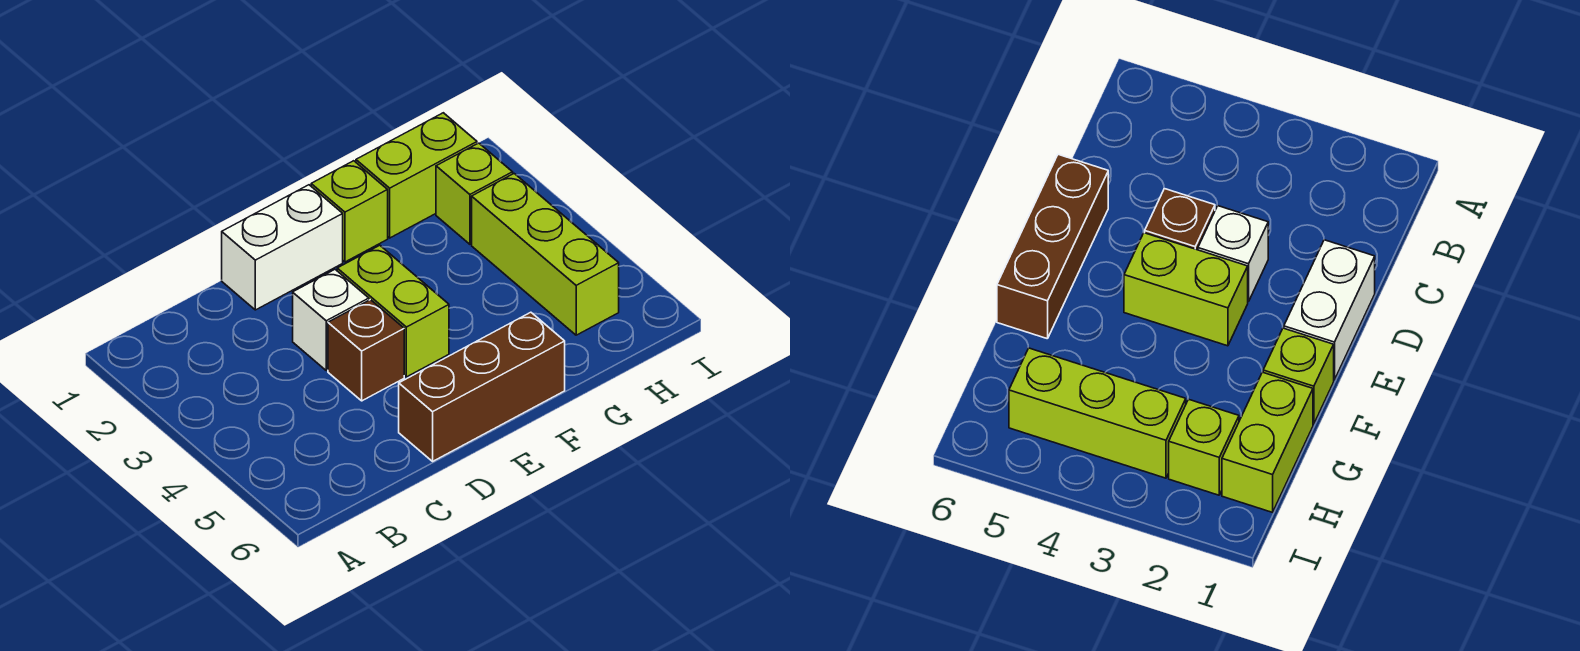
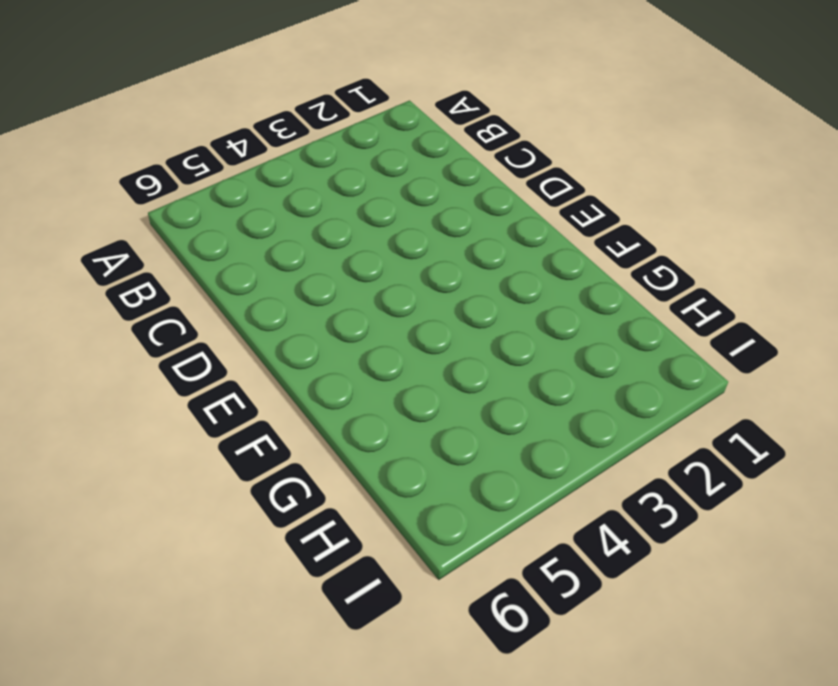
none -> white 1x2 brick [222,185,343,310]
none -> white 1x1 brick [293,270,369,370]

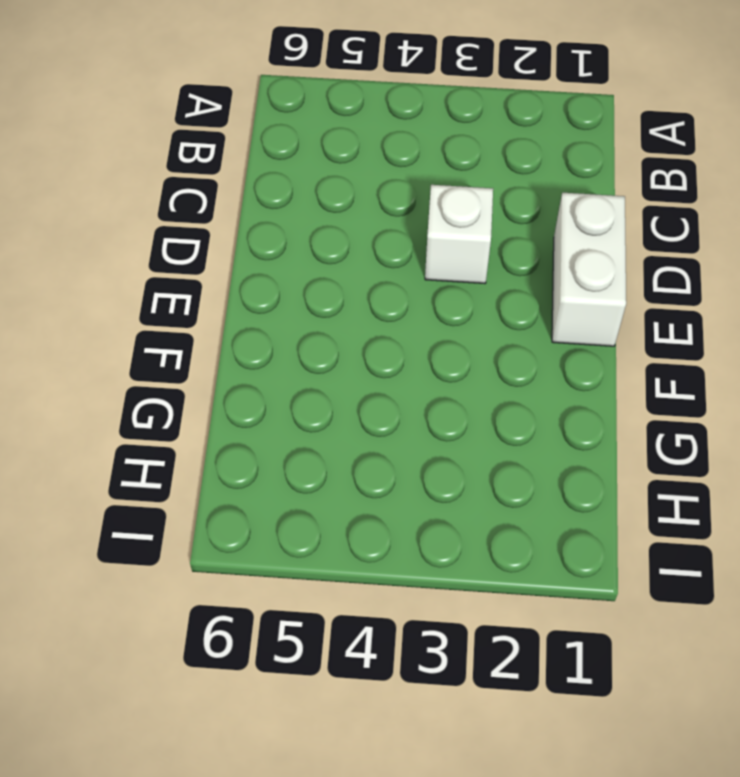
none -> brown 1x1 brick [328,300,404,401]
none -> brown 1x3 brick [399,312,565,461]

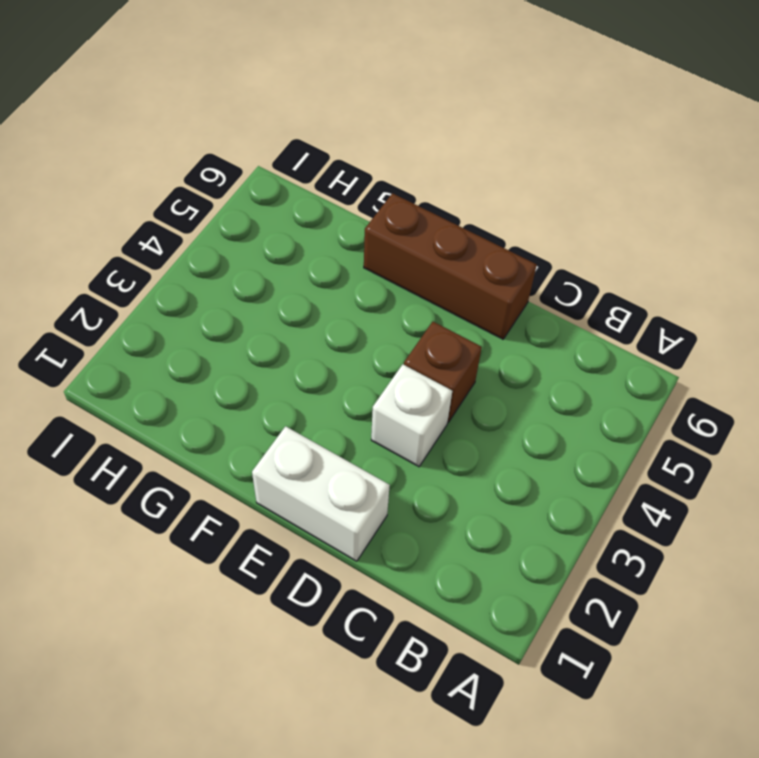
none -> lime 1x2 brick [337,245,449,377]
none -> lime 1x1 brick [311,161,388,262]

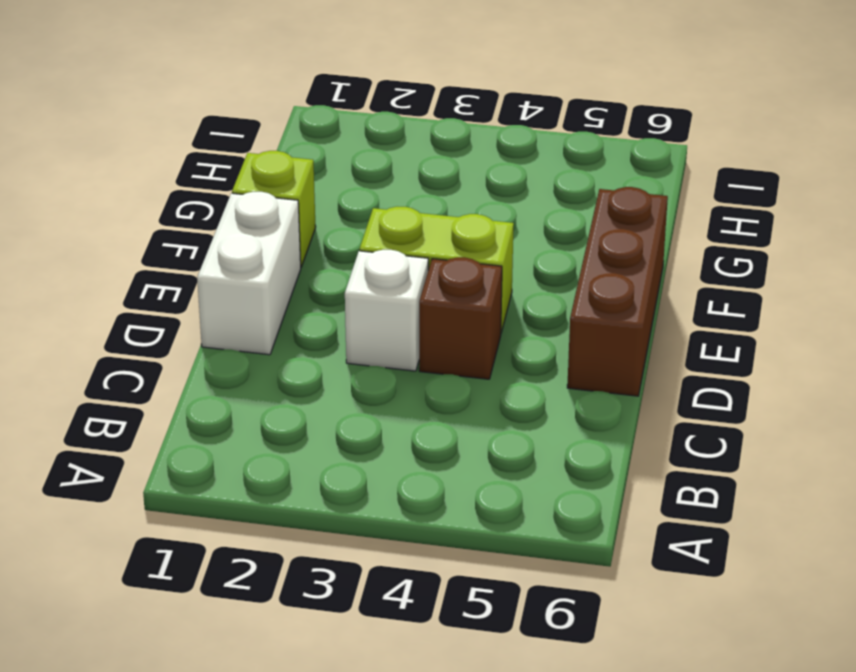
none -> lime 1x2 brick [356,113,477,238]
none -> lime 1x1 brick [436,143,513,244]

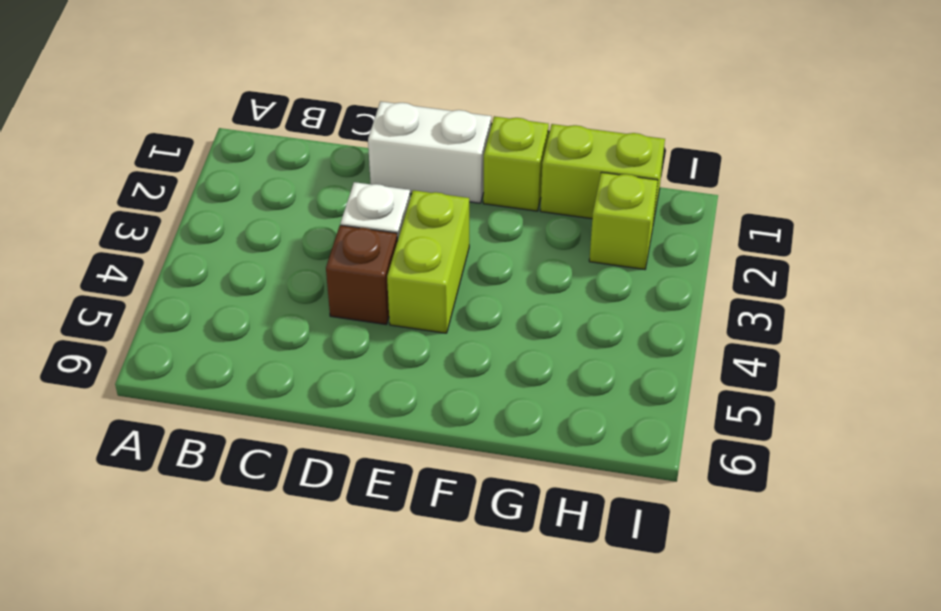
none -> brown 1x3 brick [399,312,565,461]
none -> lime 1x3 brick [472,174,619,335]

